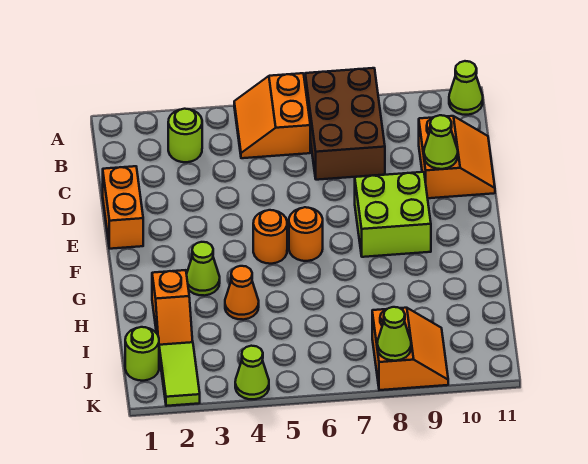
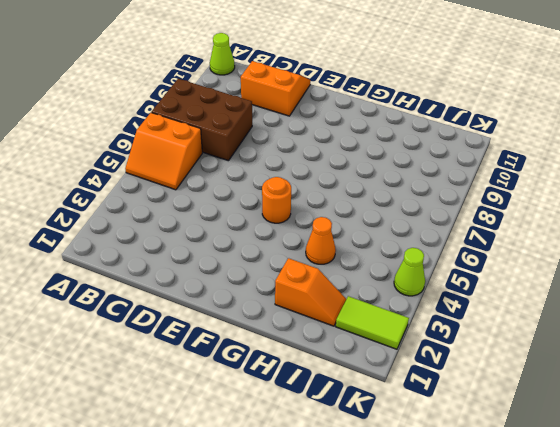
none -> lime 1x1 round brick [168,109,202,162]
none -> orange 1x2 brick [103,166,143,249]
none -> lime 2x2 brick [355,172,431,257]

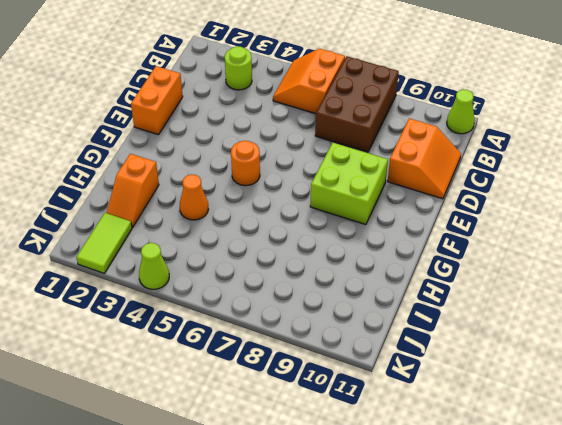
none -> orange 1x1 round brick [289,207,323,261]
none -> lime 1x1 cone [187,242,220,296]
none -> lime 1x1 round brick [125,327,159,381]

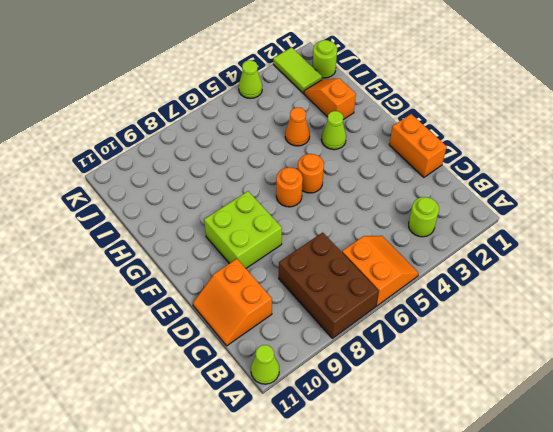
none -> orange 2x2 slope [372,308,448,390]
none -> lime 1x1 cone [424,115,458,169]
none -> lime 1x1 cone [377,307,411,361]

